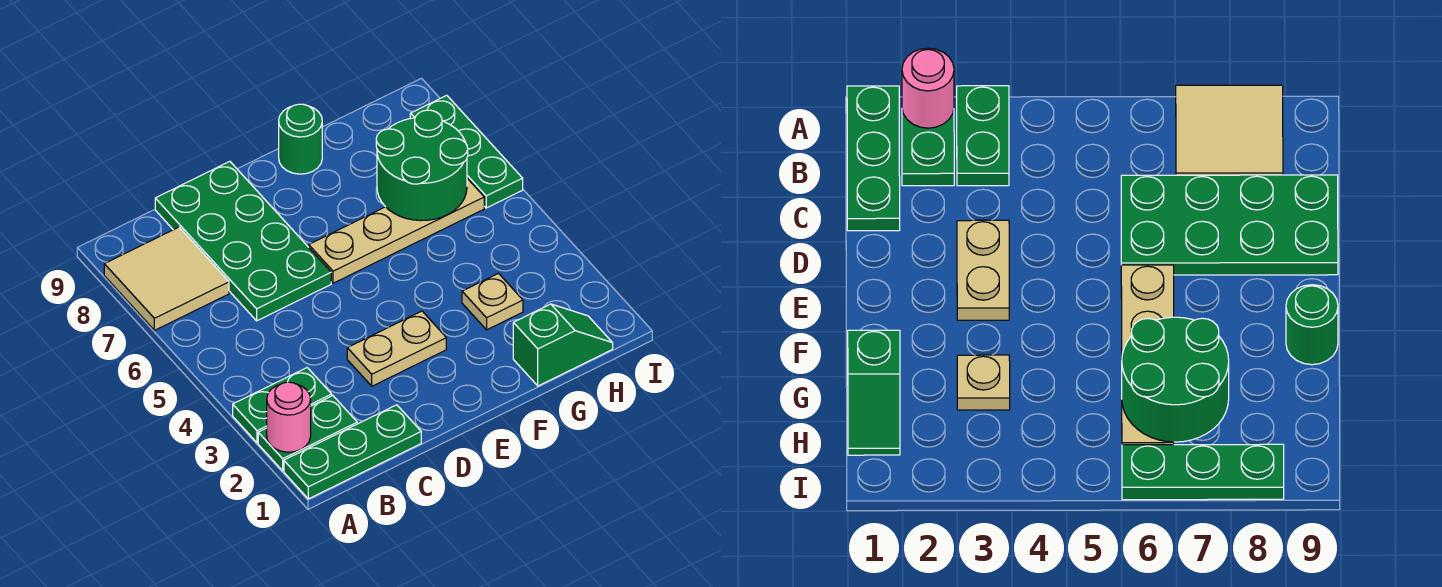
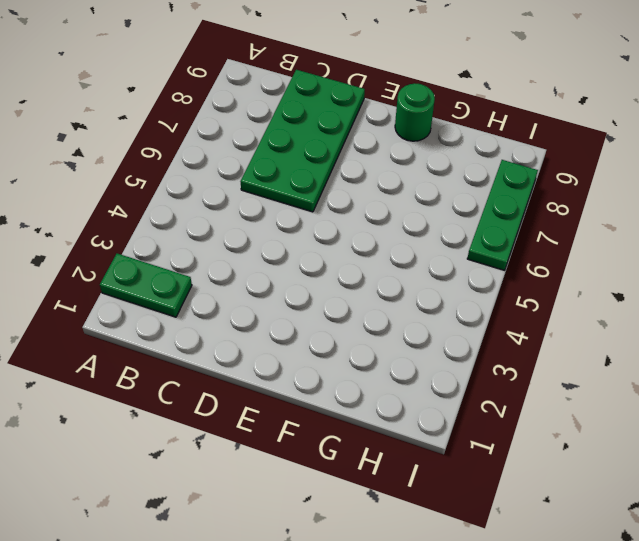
none -> green 1x3 plate [284,405,421,499]
none -> green 1x2 plate [233,368,332,443]
none -> tan 2x2 tile [104,227,229,330]

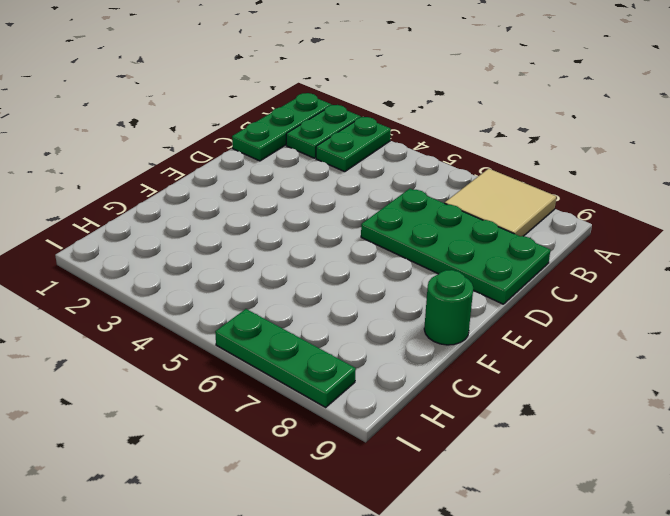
none -> tan 1x2 plate [347,311,446,386]
none -> tan 1x4 plate [309,179,484,283]
none -> green 1x2 slope [513,304,613,386]

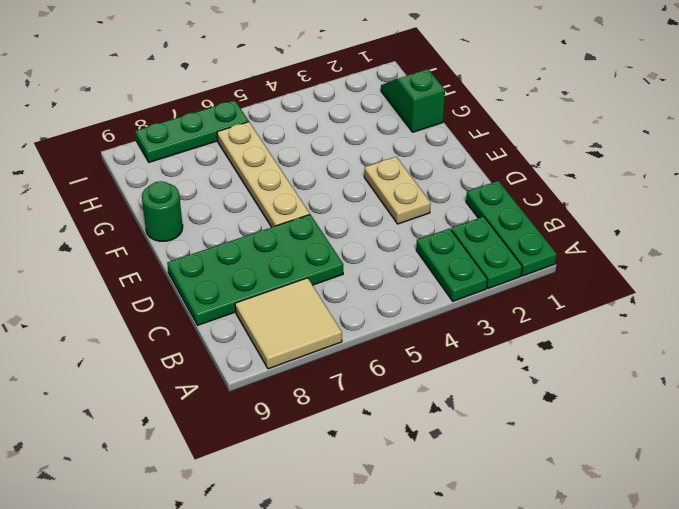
none -> tan 1x1 plate [462,273,523,330]
none -> pink 1x1 round brick [267,382,311,452]
none -> green 2x2 round brick [376,110,468,221]

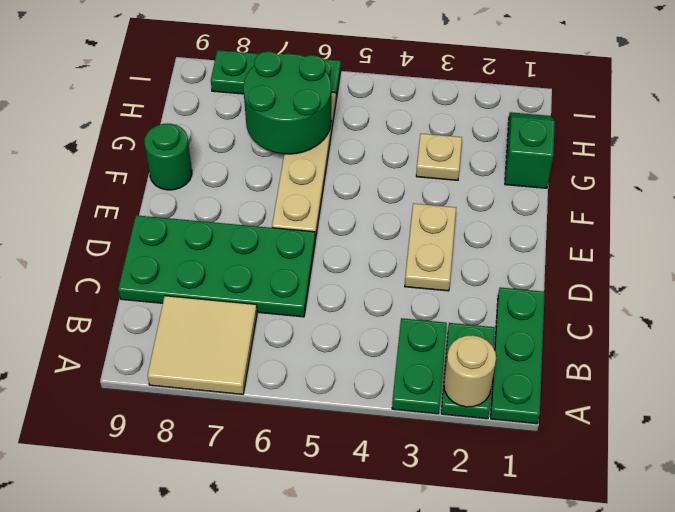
tan 1x1 round brick [444,335,496,407] -> pink 1x1 round brick [267,382,311,452]

